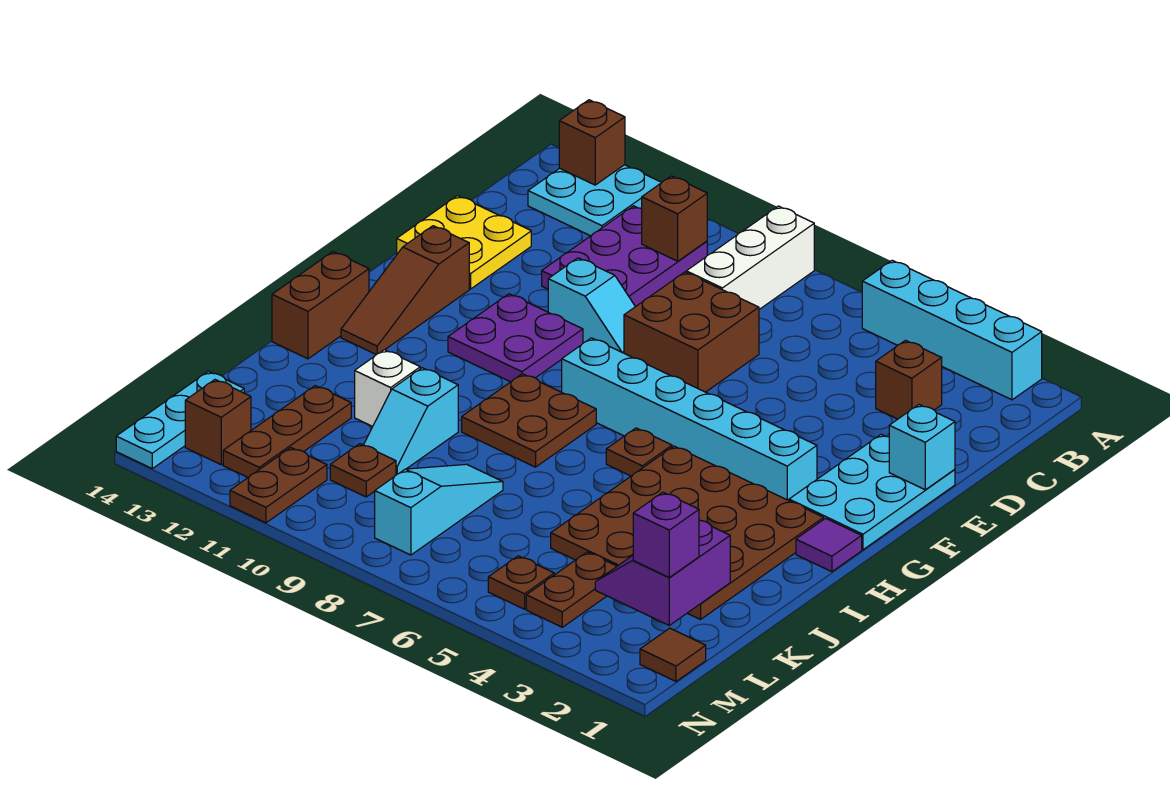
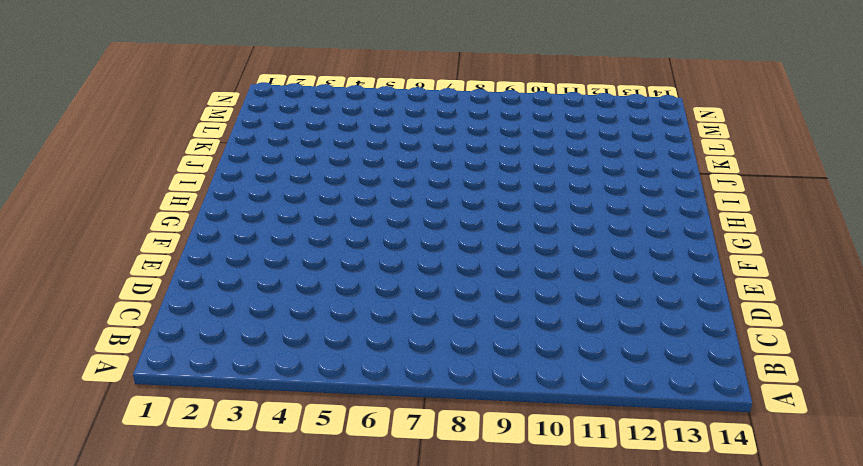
none -> cyan 1x4 brick [862,260,1042,400]
none -> white 1x3 brick [686,206,814,309]
none -> cyan 2x2 plate [528,165,662,236]
none -> purple 2x3 plate [542,206,707,307]

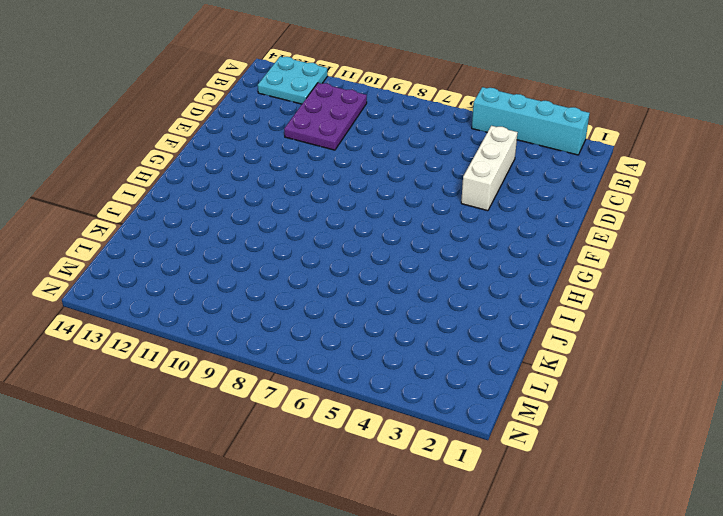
white 1x3 brick [461,126,518,211] -> white 1x3 brick moved to [686,206,814,309]
none -> brown 1x1 brick [876,340,942,419]
none -> brown 2x2 brick [624,272,759,392]
none -> yellow 2x2 plate [397,196,531,289]
none -> cyan 2x3 plate [789,434,955,550]

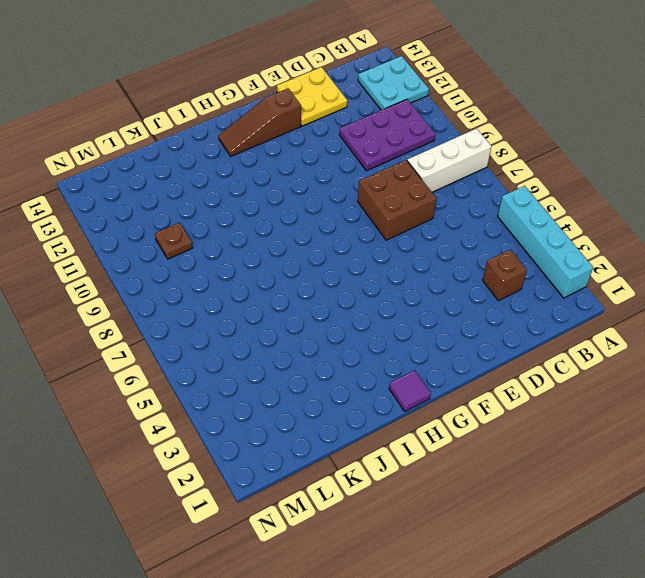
none -> cyan 2x3 plate [789,434,955,550]
none -> cyan 1x2 slope [548,258,635,353]
none -> purple 2x2 plate [448,294,583,382]
none -> cyan 1x6 brick [562,338,817,501]

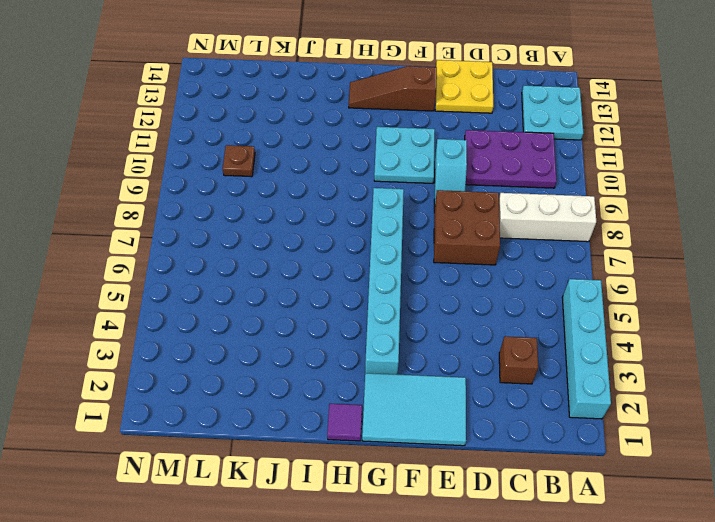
cyan 2x3 tile [362,373,466,446] -> cyan 2x3 plate [789,434,955,550]
cyan 2x2 plate [374,127,435,184] -> purple 2x2 plate [448,294,583,382]
none -> brown 4x4 plate [551,446,824,620]
none -> brown 1x1 plate [606,428,672,476]
none -> brown 2x2 plate [462,374,596,467]
none -> brown 1x2 brick [272,252,369,359]

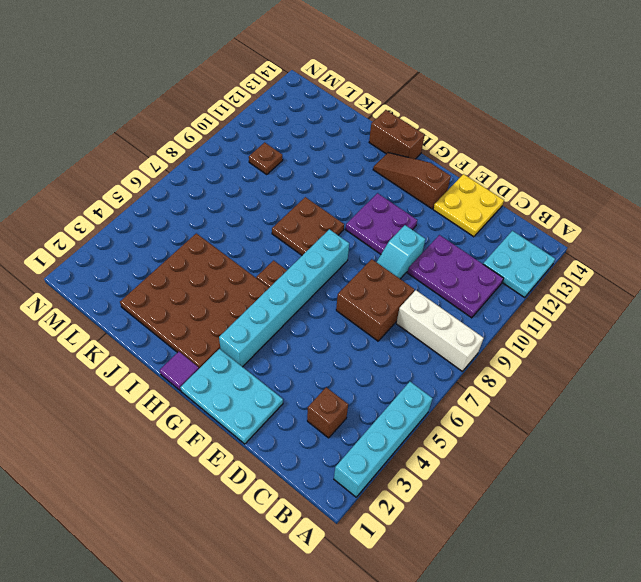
none -> cyan 1x2 slope [364,368,458,475]
none -> white 1x1 brick [355,350,420,426]
none -> cyan 1x3 slope [375,464,503,555]
none -> brown 1x3 plate [223,386,351,477]

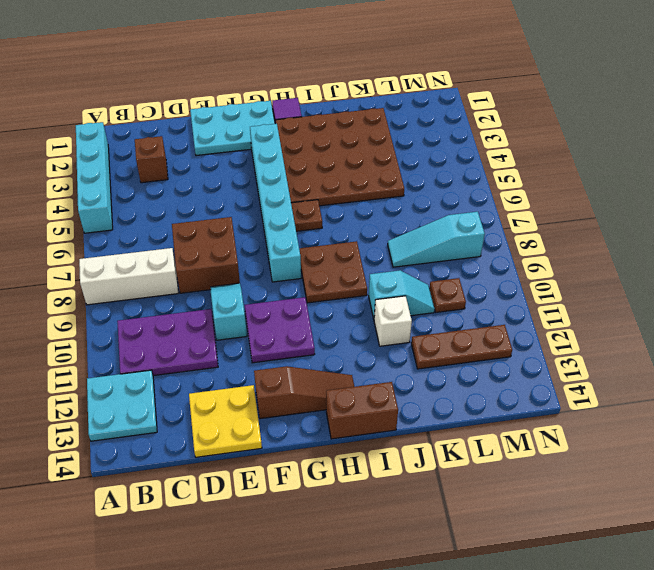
none -> brown 1x2 plate [526,552,617,627]
none -> cyan 1x3 plate [116,371,244,468]
none -> brown 1x1 tile [640,628,706,681]
none -> brown 1x1 plate [488,556,554,609]

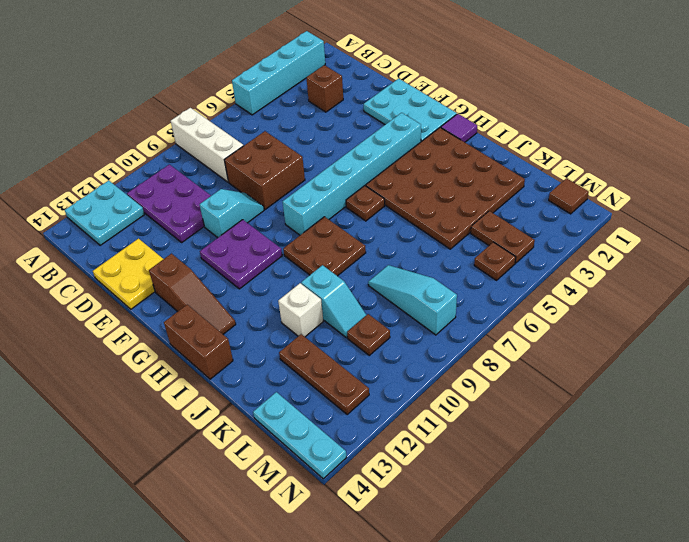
none -> brown 1x2 plate [230,448,327,523]
none -> brown 1x1 brick [185,380,251,465]
none -> brown 1x1 brick [559,100,625,185]
none -> brown 1x1 brick [642,176,707,261]

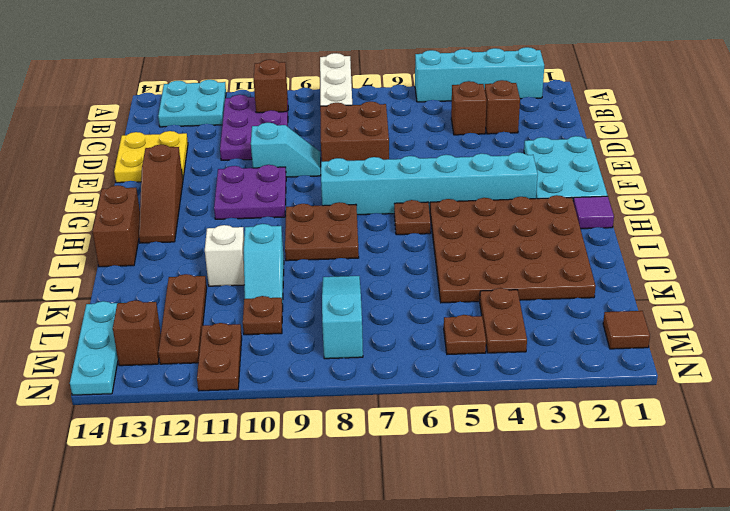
brown 1x1 brick [451,81,487,135] -> brown 1x1 brick moved to [559,100,625,185]
none -> cyan 1x1 brick [889,405,955,490]
none -> purple 2x2 slope [595,520,730,625]
none -> purple 1x1 brick [633,492,699,577]

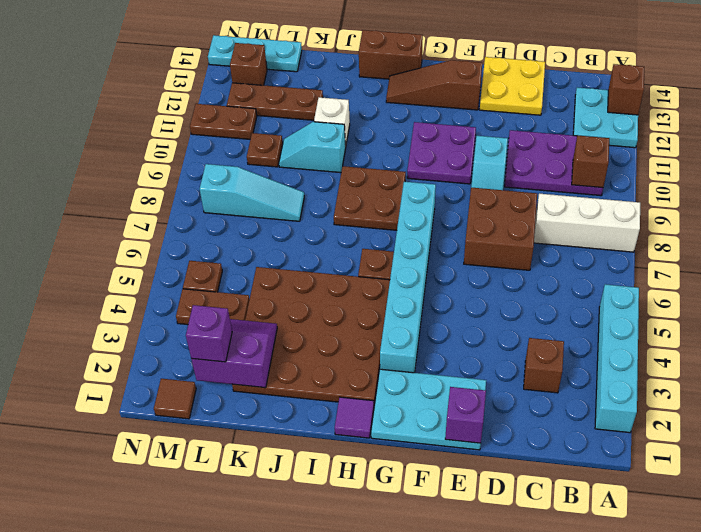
purple 1x1 brick [445,387,486,443] -> cyan 1x1 brick [889,405,955,490]

